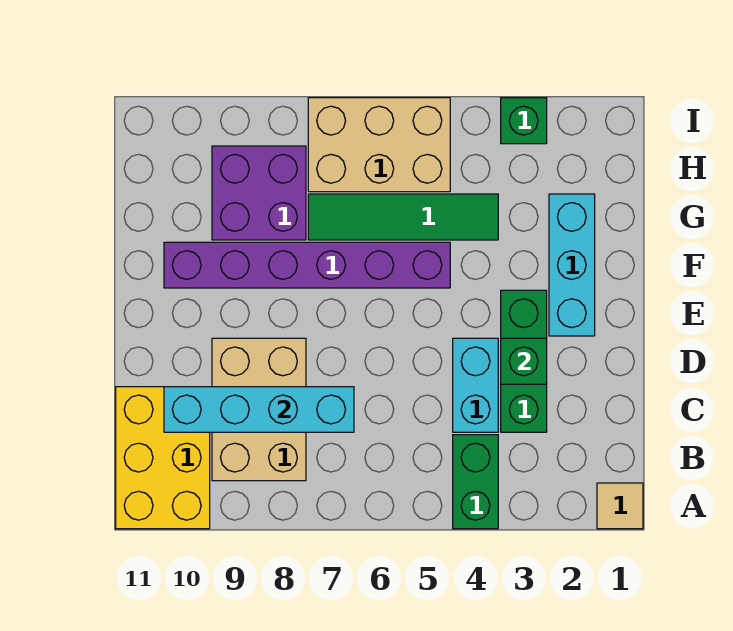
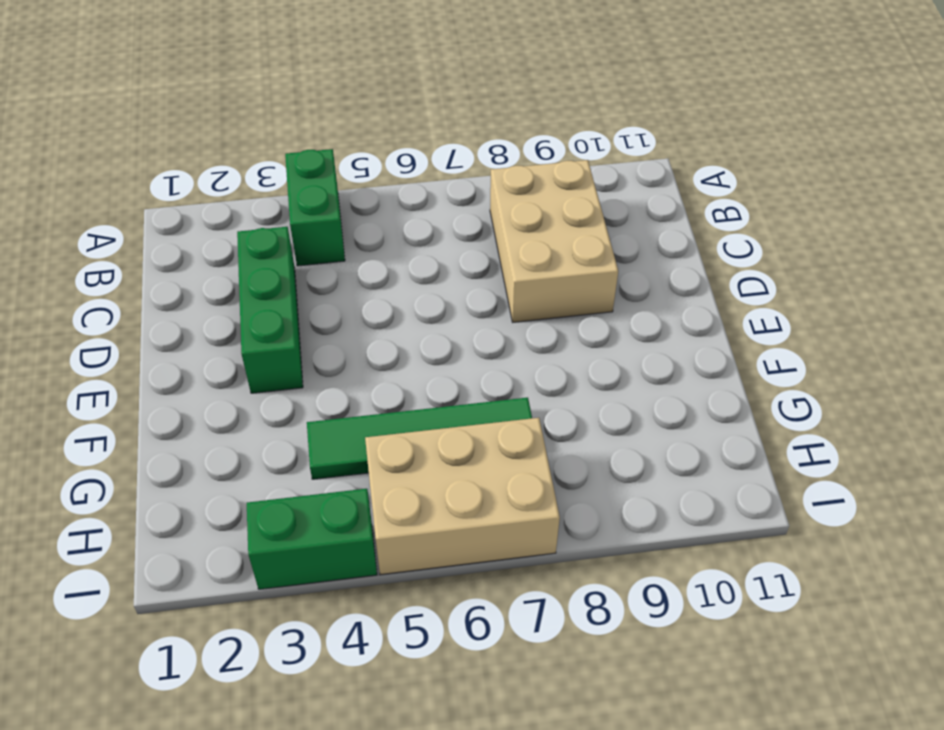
green 1x2 brick [247,489,377,589] -> green 1x1 brick [501,98,547,144]
none -> tan 1x1 tile [597,483,643,529]
none -> yellow 2x3 brick [116,387,210,529]
none -> cyan 1x2 brick [453,338,498,432]

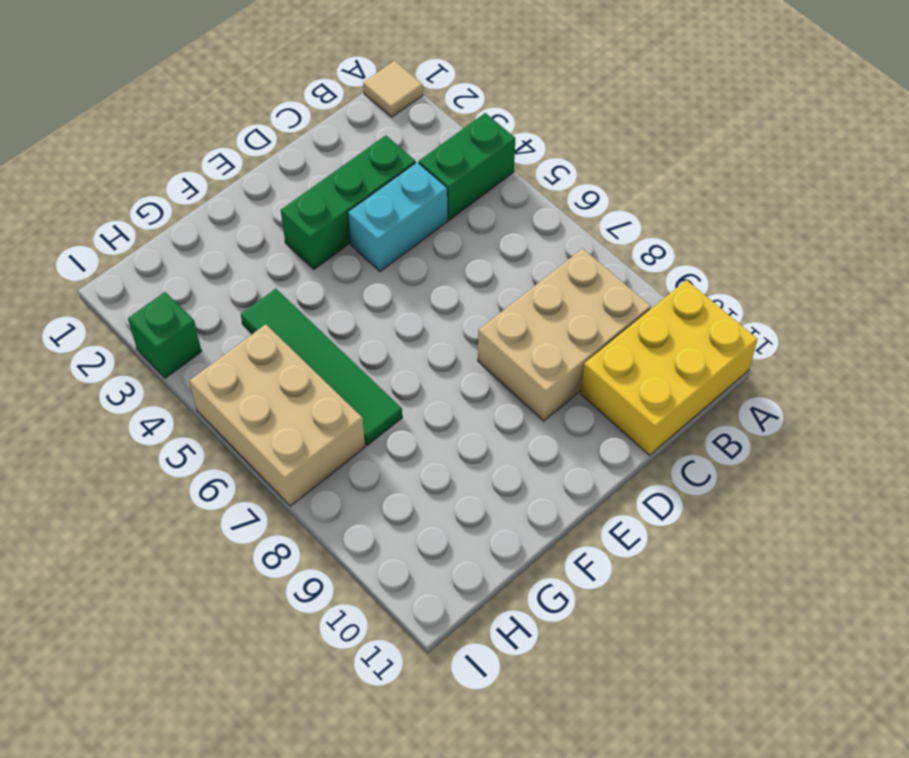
none -> cyan 1x3 brick [549,194,595,336]
none -> purple 1x6 brick [164,242,450,288]
none -> purple 2x2 brick [212,146,306,240]

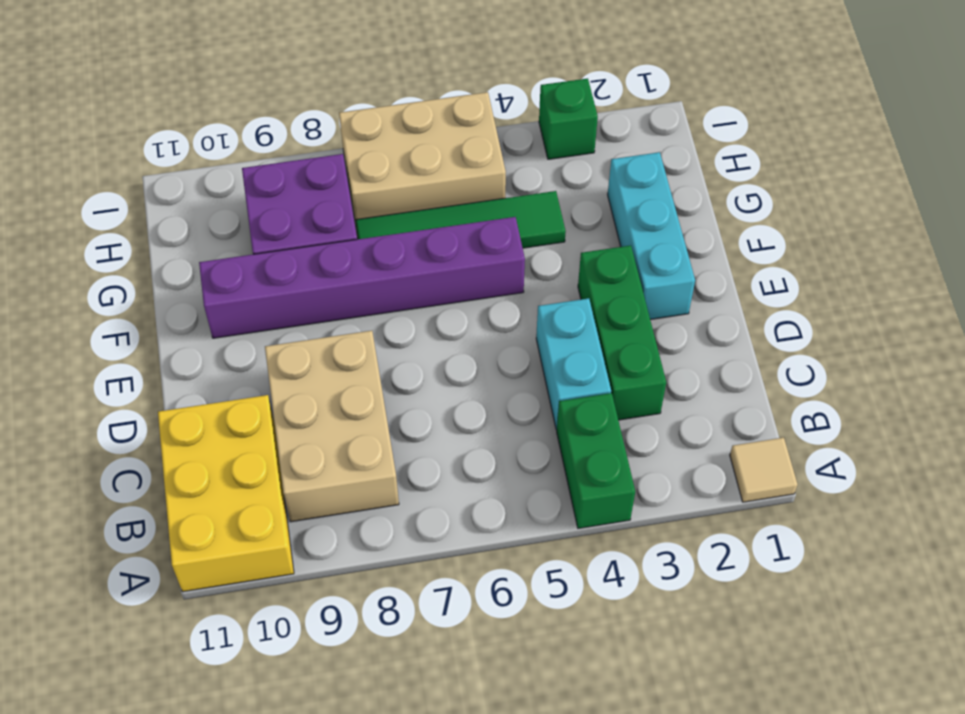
none -> cyan 1x4 brick [164,387,354,432]
none -> green 1x1 brick [501,338,547,384]

